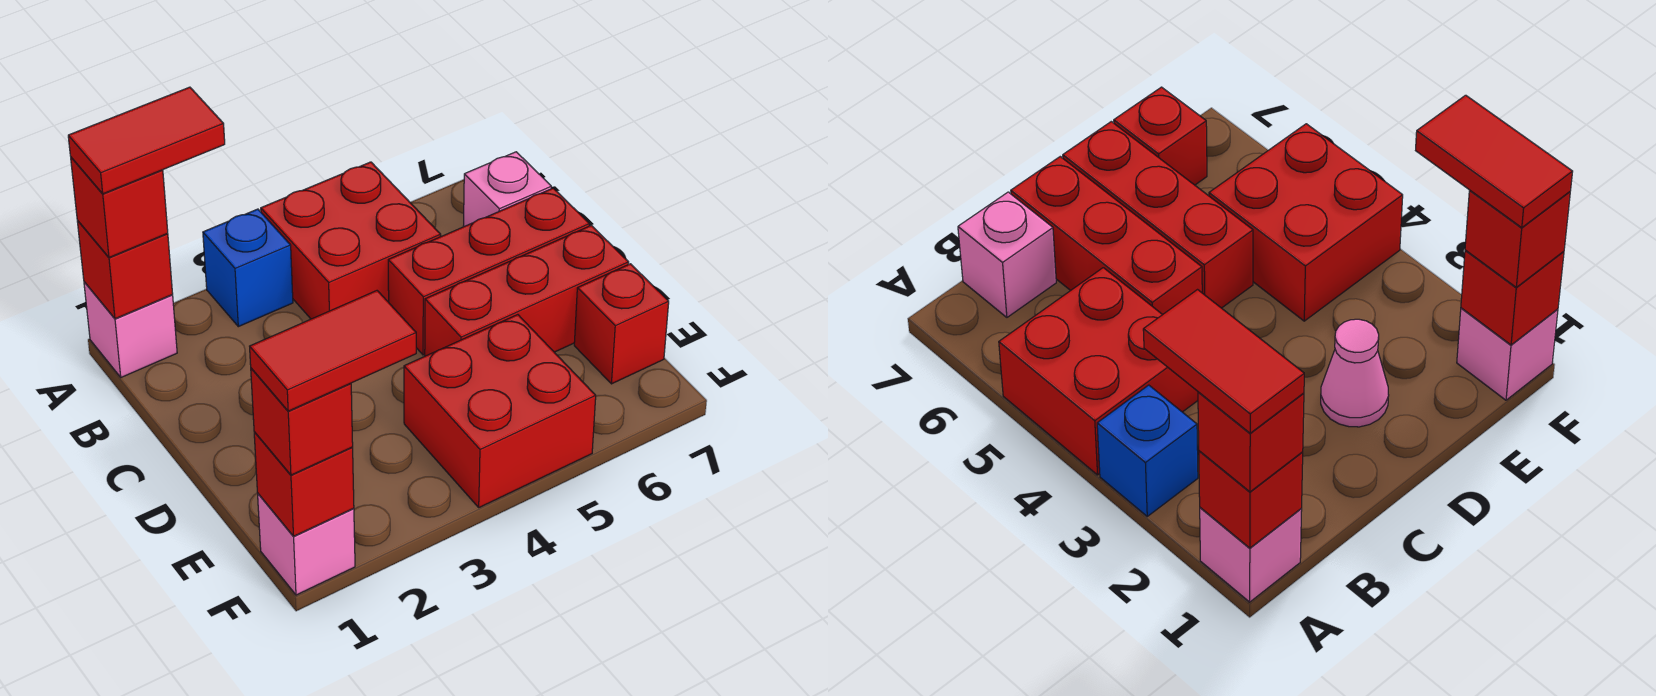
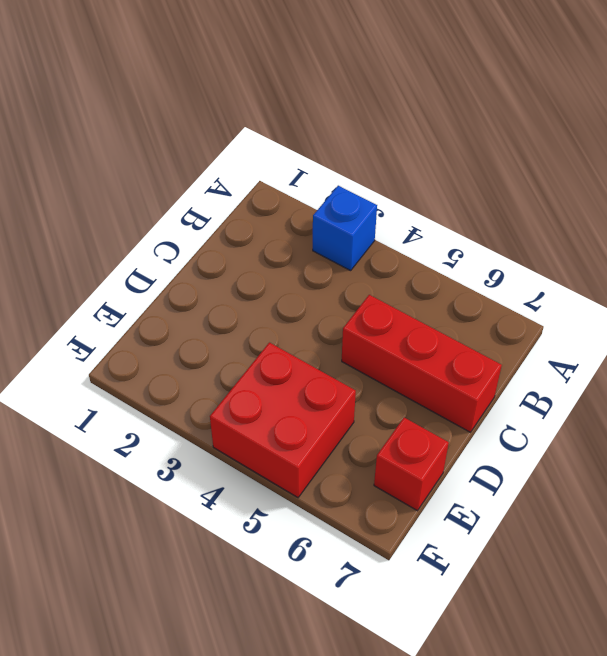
none -> pink 1x1 brick [84,282,177,377]
none -> red 2x2 brick [261,162,441,319]
none -> pink 1x1 brick [463,152,551,227]

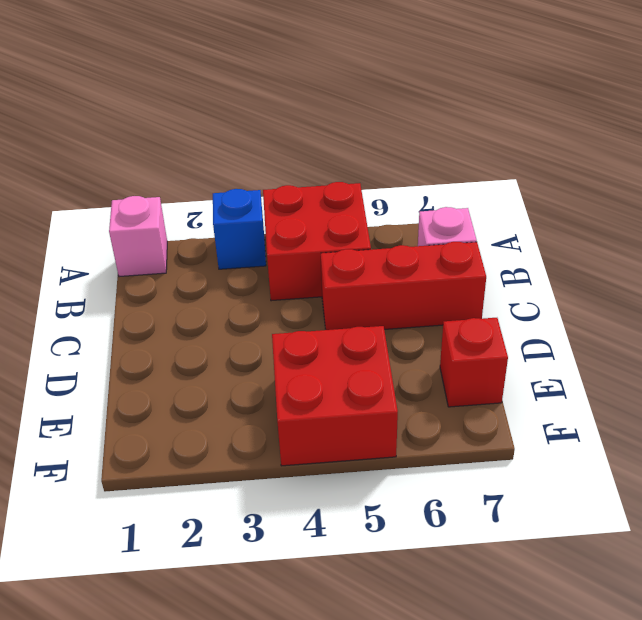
none -> pink 1x1 cone [1321,319,1389,427]
none -> red 1x3 brick [425,225,629,356]
none -> pink 1x1 brick [258,494,355,595]

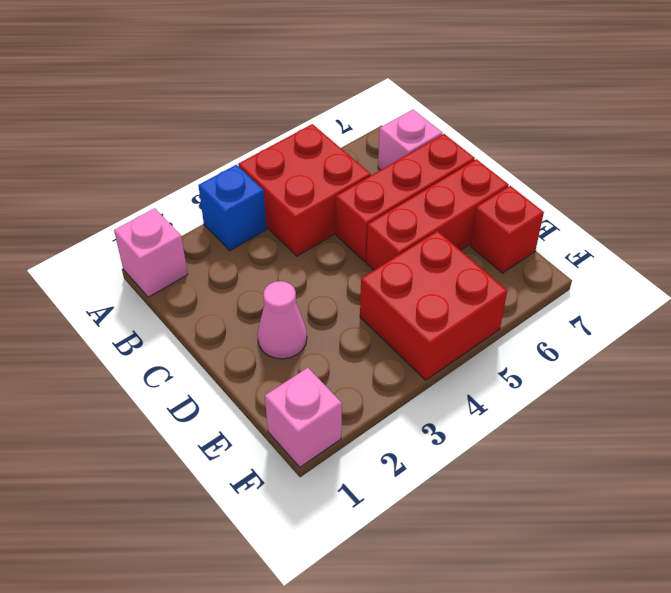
none -> red 1x1 brick [77,221,173,319]
none -> red 1x1 brick [254,432,354,536]
none -> red 1x1 brick [71,157,168,258]

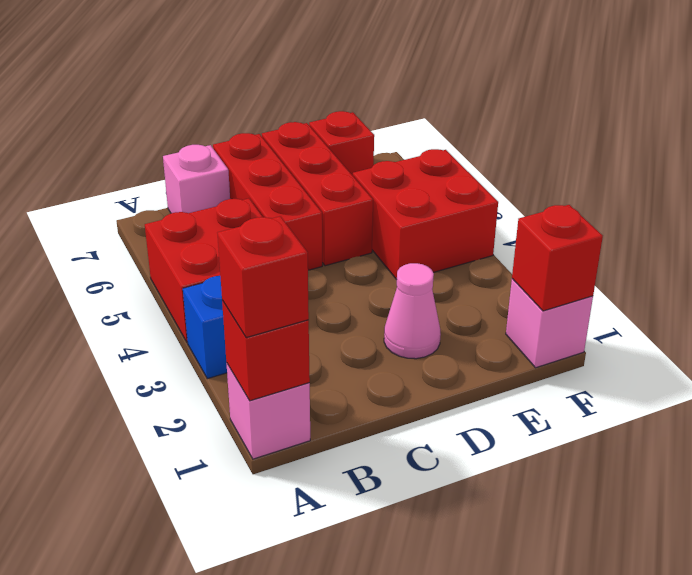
none -> red 1x1 brick [251,368,353,475]
none -> red 1x2 tile [68,87,225,194]
none -> red 1x2 tile [250,291,416,411]

